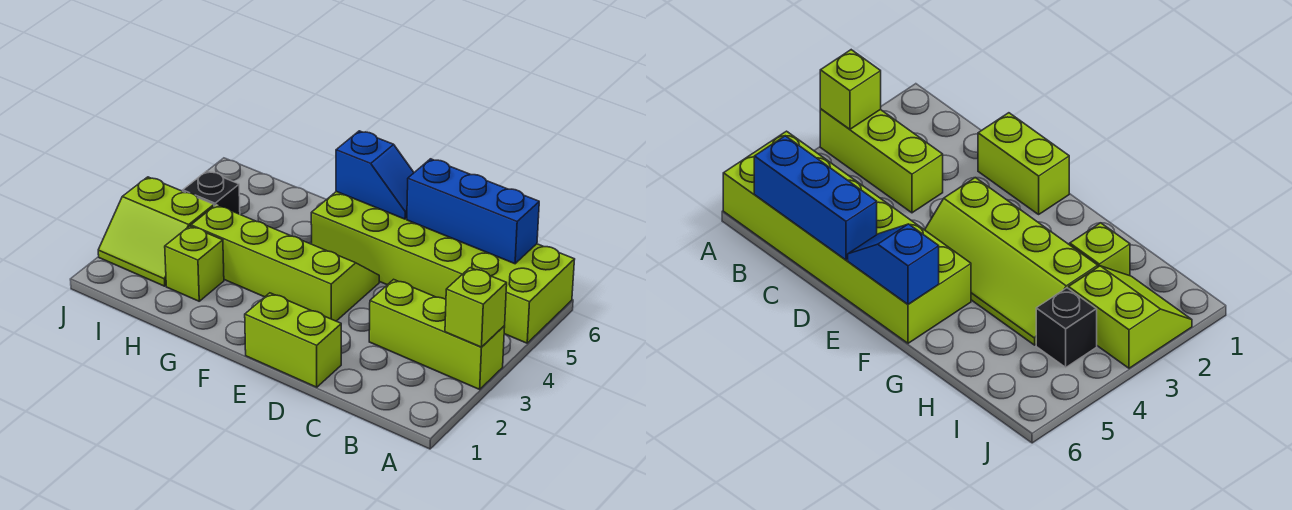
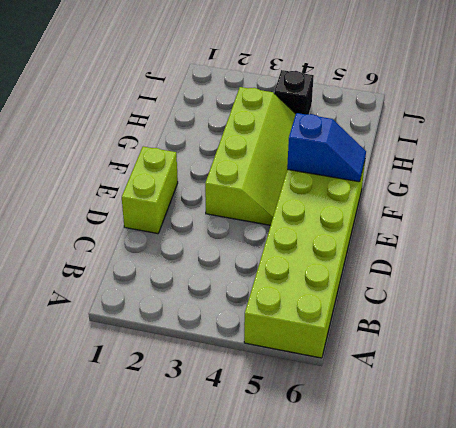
blue 1x2 slope [287,113,366,182] -> blue 1x2 slope turned to [336,131,414,219]
none -> lime 1x3 brick [369,279,505,389]
none -> lime 1x1 brick [165,226,224,301]

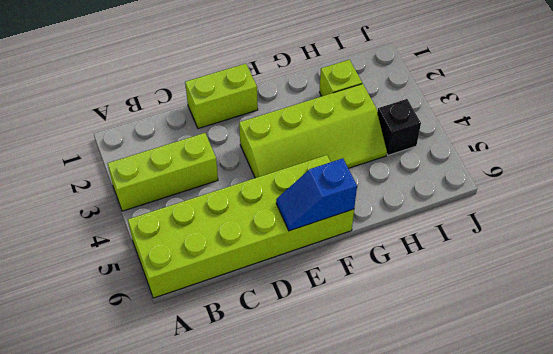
none -> lime 2x2 slope [98,177,214,286]
none -> lime 1x1 brick [445,268,507,347]

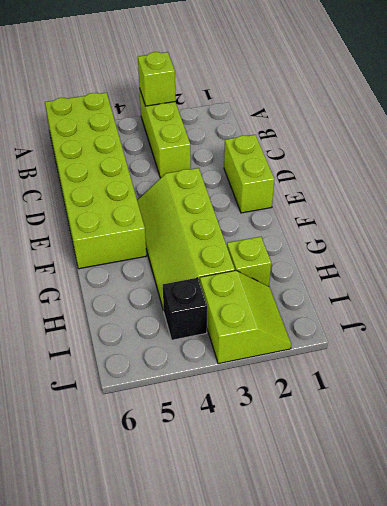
none -> blue 1x3 brick [407,159,539,264]
none -> blue 1x2 slope [336,131,414,219]

